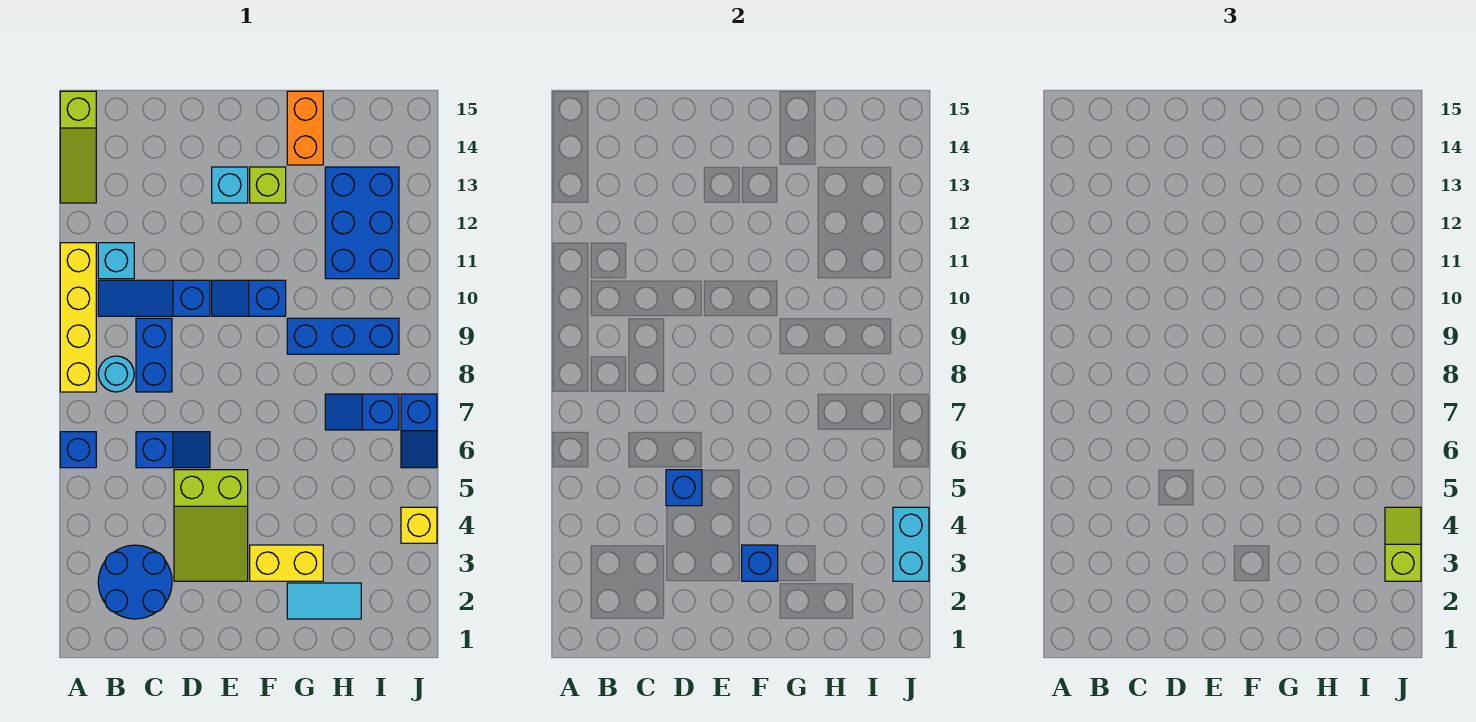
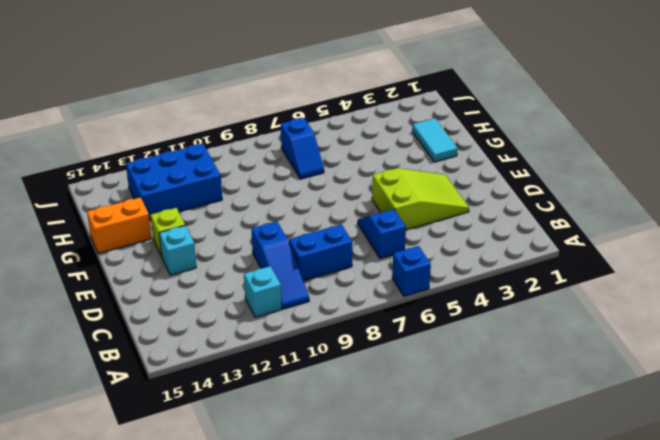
none -> yellow 1x4 brick [60,243,96,392]
none -> lime 1x3 slope [60,91,96,203]
none -> blue 2x2 round brick [98,545,172,619]

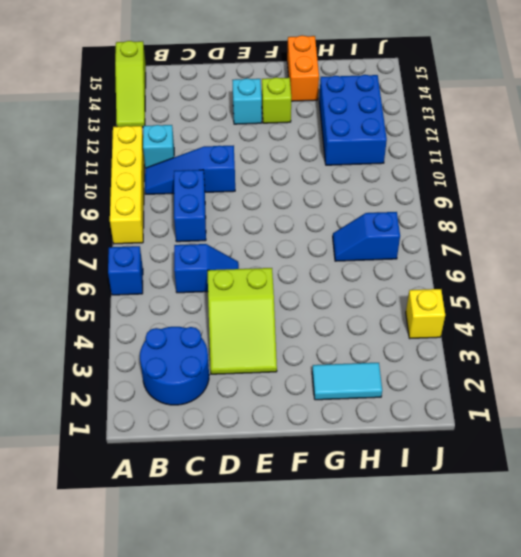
none -> cyan 1x1 round brick [98,356,134,392]
none -> blue 1x2 slope [212,280,286,316]
none -> yellow 1x2 brick [250,545,323,581]

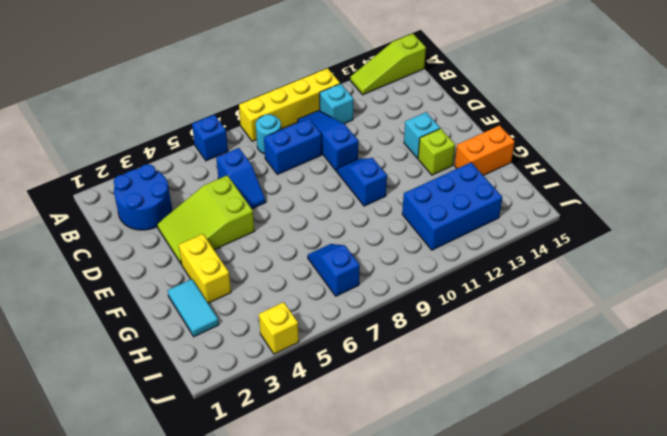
none -> blue 1x3 brick [287,318,399,354]
none -> blue 1x2 slope [401,394,437,468]
none -> blue 1x1 brick [666,470,702,506]

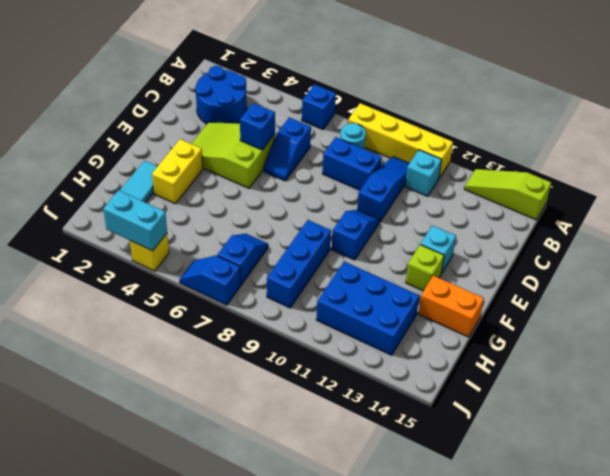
none -> blue 1x1 brick [742,545,778,581]
none -> lime 1x2 slope [1385,507,1421,581]

